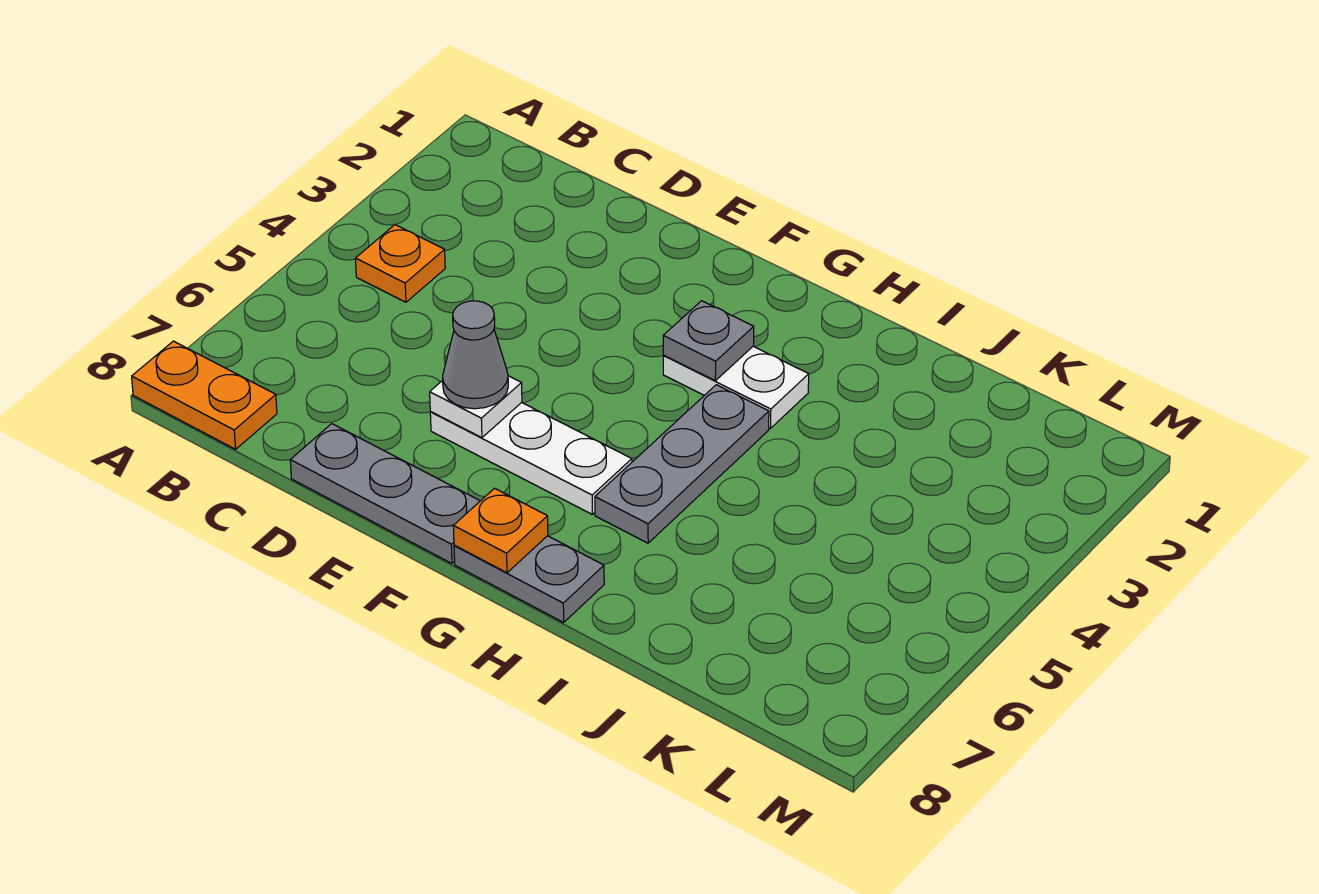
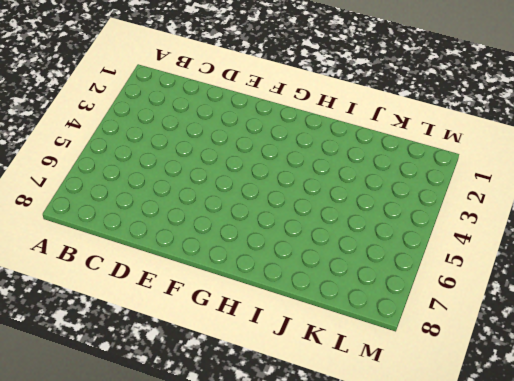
none -> orange 1x2 plate [132,341,277,449]
none -> orange 1x1 plate [355,225,445,302]

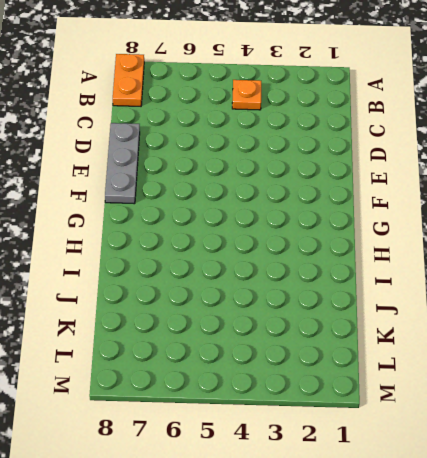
none -> white 1x3 plate [430,402,632,514]
none -> white 1x2 plate [663,346,809,428]

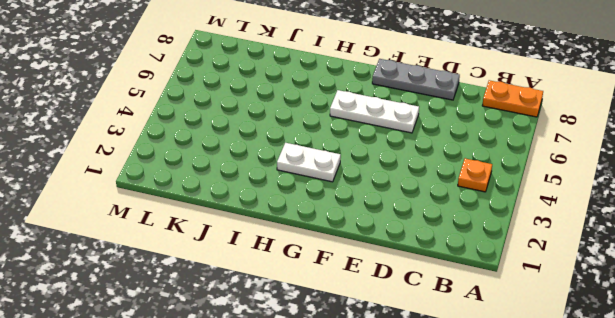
none -> grey 1x2 plate [454,536,604,622]
none -> grey 1x3 plate [595,385,769,543]

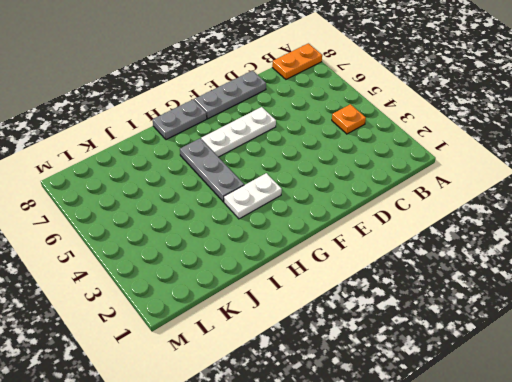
none -> white 1x1 plate [430,376,522,438]
none -> grey 1x1 plate [663,301,754,381]

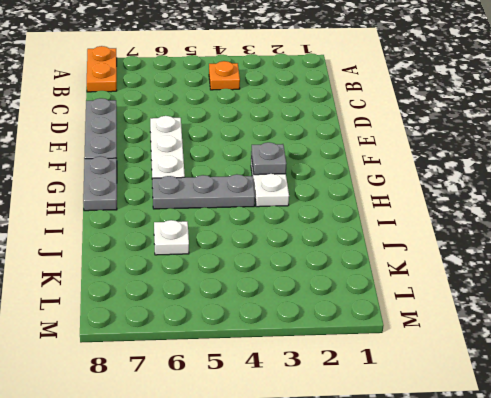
white 1x1 plate [154,220,189,255] -> white 1x1 plate moved to [430,376,522,438]
none -> orange 1x1 plate [453,488,548,573]
none -> grey 1x1 cone [443,301,508,409]

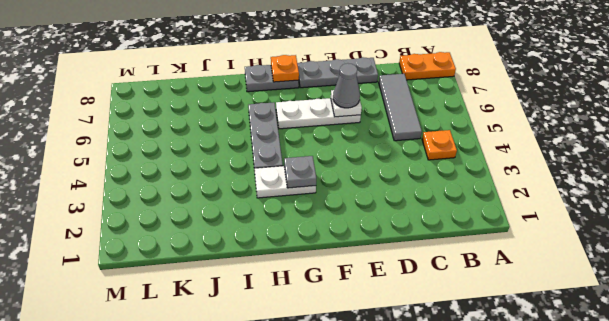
grey 1x3 tile [379,74,422,141] -> none

